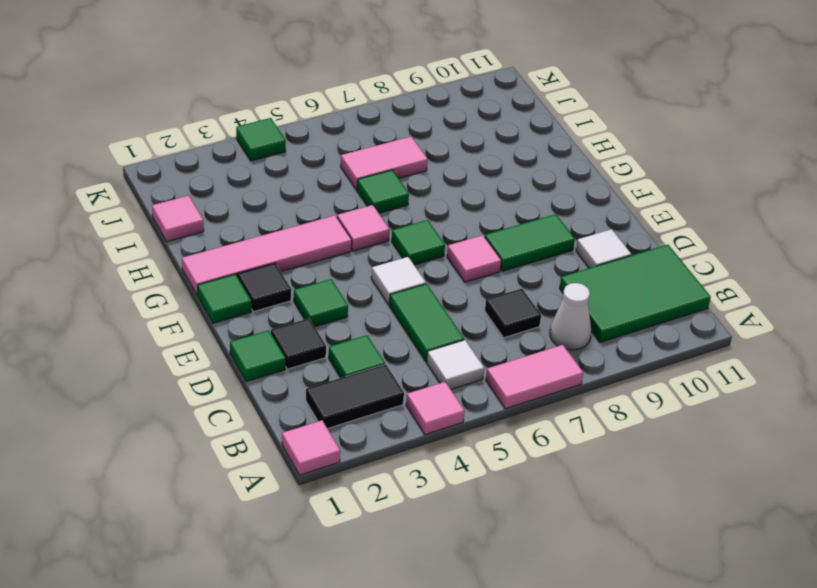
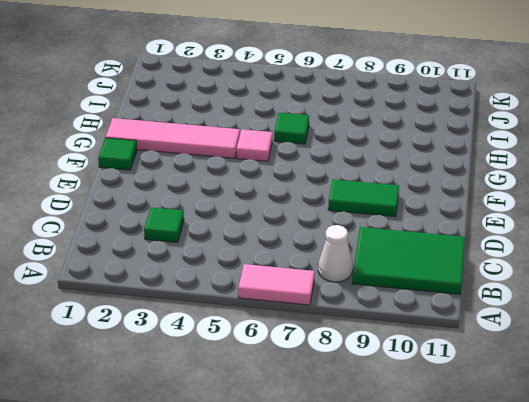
none -> pink 1x1 tile [282,420,340,475]
none -> pink 1x1 tile [406,382,464,435]
none -> black 1x2 tile [306,364,404,429]

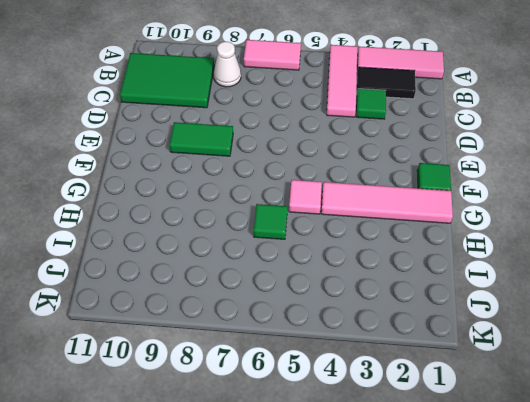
pink 1x3 tile [357,46,444,79] -> pink 1x1 tile [282,420,340,475]
pink 1x3 tile [327,45,357,117] -> pink 1x1 tile [406,382,464,435]
none -> white 1x1 tile [427,340,484,389]
none -> green 1x2 tile [389,284,464,362]
none -> black 1x1 tile [485,289,541,338]

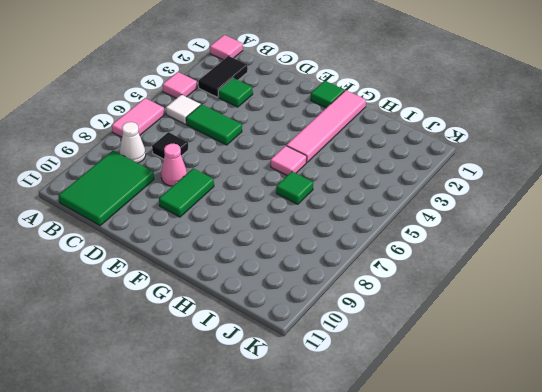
pink 1x1 cone [161,144,187,186] -> none
none -> green 1x1 tile [230,330,285,382]
none -> black 1x1 tile [271,318,326,369]
none -> white 1x1 tile [576,229,631,268]

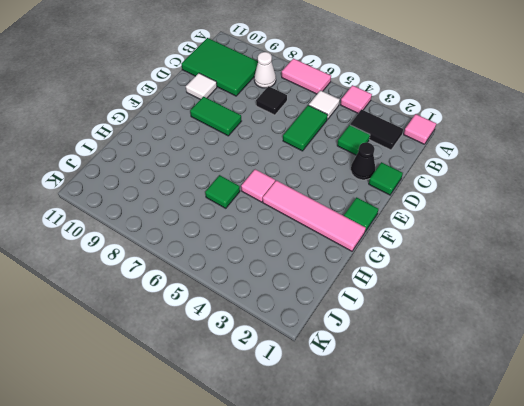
black 1x1 cone [351,142,375,180] -> black 1x1 tile [271,318,326,369]
none -> green 1x1 tile [294,279,348,327]
none -> white 1x1 tile [371,257,426,305]
none -> pink 1x1 tile [447,235,501,282]

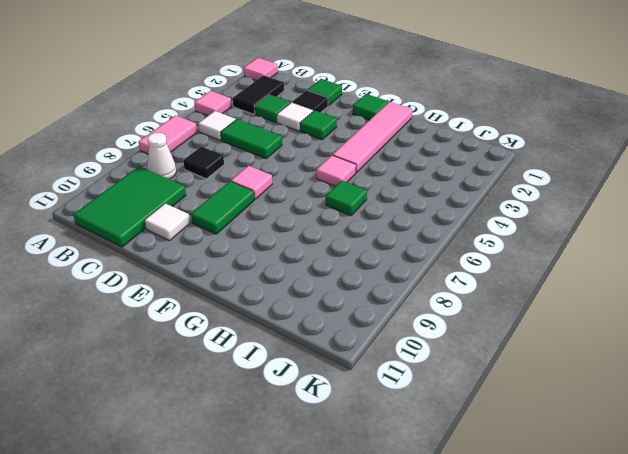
white 1x1 tile [277,102,313,131] -> white 1x1 tile moved to [371,257,426,305]
none -> black 1x1 tile [238,263,291,312]
none -> green 1x1 tile [391,220,445,265]
none -> pink 1x1 tile [152,196,204,242]

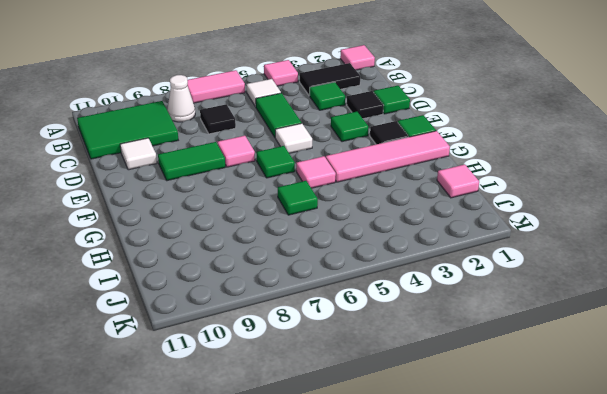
none -> pink 1x2 tile [341,137,428,190]
none -> green 1x1 tile [236,118,286,161]

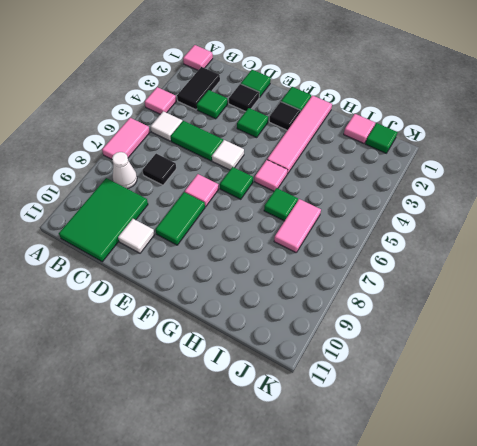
green 1x1 tile [366,123,397,153] -> green 1x1 tile moved to [236,118,286,161]

